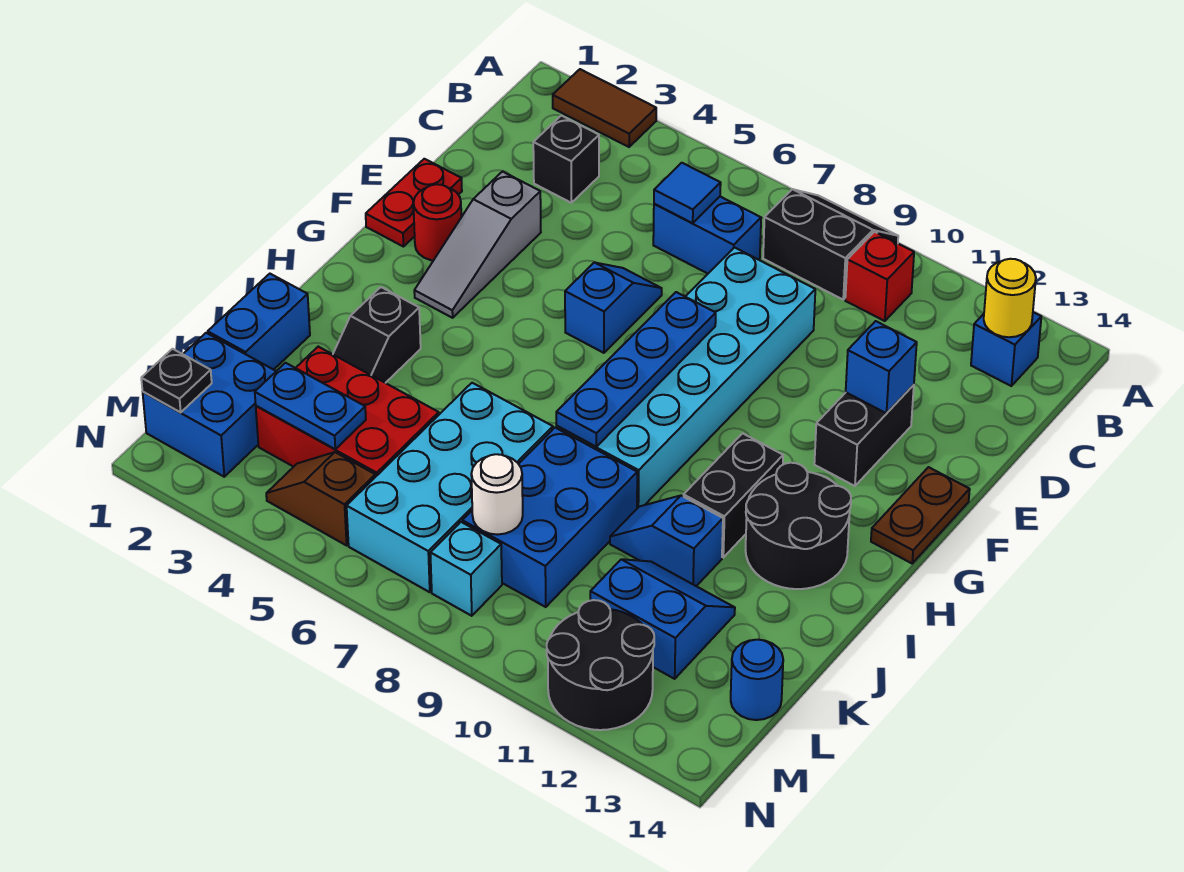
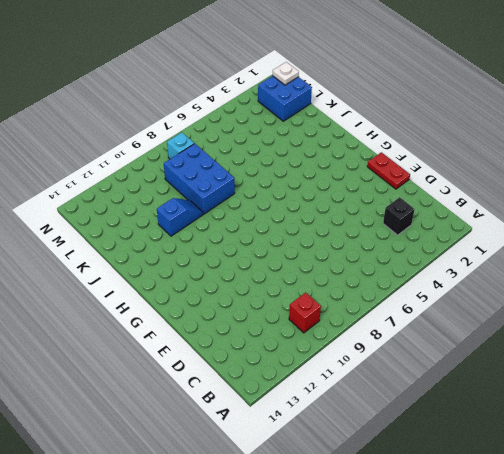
white 1x1 plate [273,62,299,85] -> black 1x1 plate [141,349,212,413]
none -> brown 1x2 tile [553,69,656,147]
none -> black 2x2 slope [763,189,898,299]
none -> blue 1x1 brick [971,312,1041,386]
none -> blue 1x2 brick [653,197,761,274]

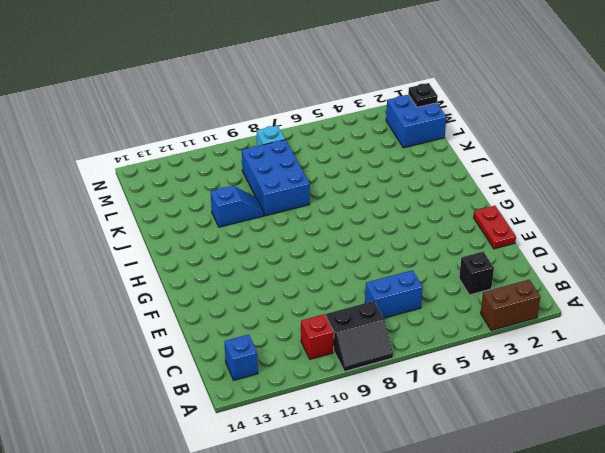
brown 1x2 brick [481,280,541,331] -> brown 1x2 tile [553,69,656,147]
none -> cyan 2x6 brick [556,248,815,508]
none -> grey 1x3 slope [414,172,541,318]
none -> blue 1x2 slope [565,262,662,353]
none -> black 1x2 brick [814,385,914,486]

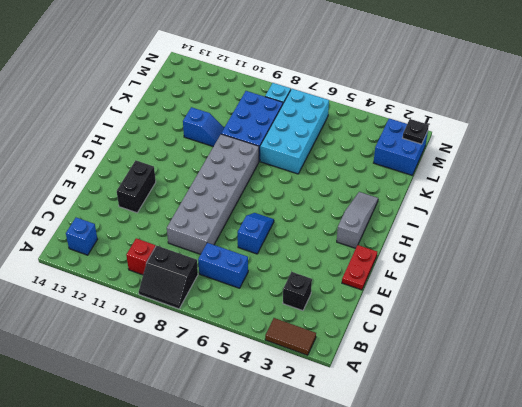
grey 2x6 brick [167,134,259,254] -> cyan 2x6 brick [556,248,815,508]
blue 1x2 slope [238,213,274,254] -> blue 1x2 slope turned to [565,262,662,353]
grey 1x3 slope [337,192,378,248] -> grey 1x3 slope moved to [414,172,541,318]
none -> red 1x1 round brick [413,184,461,260]
none -> brown 1x2 plate [871,467,970,563]
none -> black 1x2 brick [684,433,783,557]
none -> black 2x2 round brick [746,463,851,589]

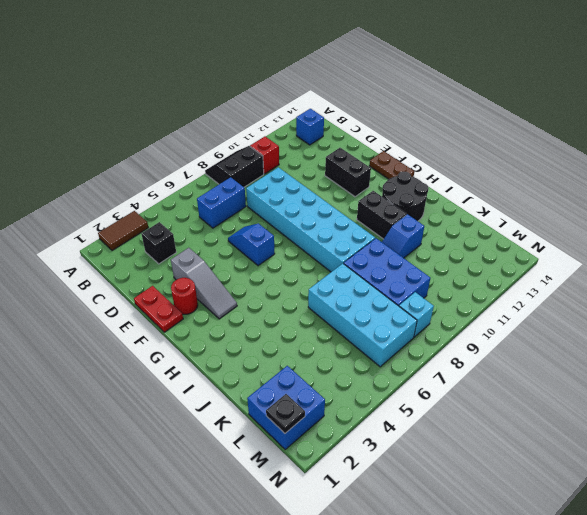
none -> black 1x2 slope [333,287,421,383]
none -> blue 1x2 brick [208,274,310,370]
none -> red 2x3 brick [256,347,439,477]
none -> blue 2x2 slope [590,559,735,679]

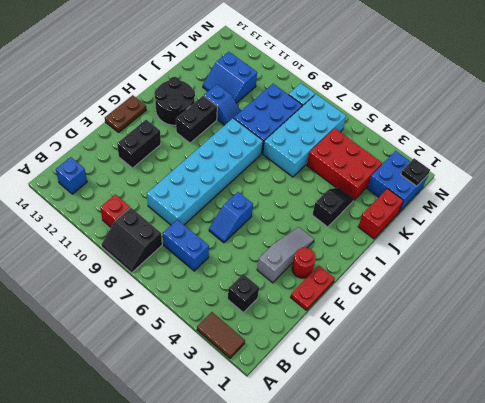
red 1x2 brick [358,189,404,239] -> blue 1x2 brick [208,274,310,370]
none -> blue 1x1 round brick [731,640,783,720]
none -> brown 1x2 slope [266,452,375,545]
none -> black 2x2 round brick [547,600,654,730]
none -> yellow 1x1 round brick [984,259,1036,337]

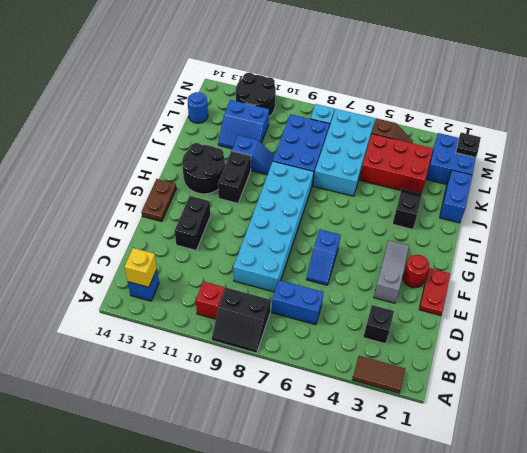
yellow 1x1 brick [124,248,157,287] -> yellow 1x1 round brick [984,259,1036,337]
none -> blue 1x1 tile [654,163,721,223]
none -> blue 1x1 brick [846,321,917,413]
none -> blue 1x4 plate [556,292,716,447]
none -> blue 1x2 plate [255,363,366,449]

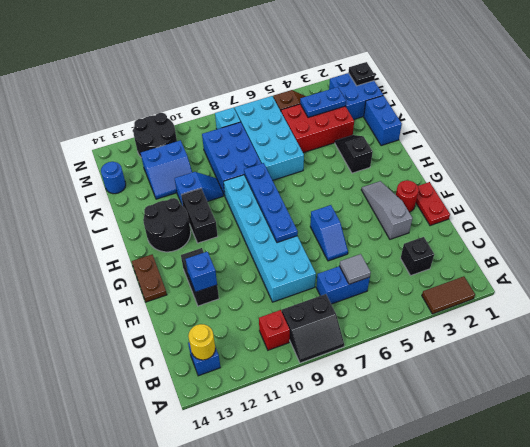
grey 1x1 tile [340,254,371,284] -> blue 1x1 tile [654,163,721,223]
none -> white 1x1 round brick [471,454,523,535]

